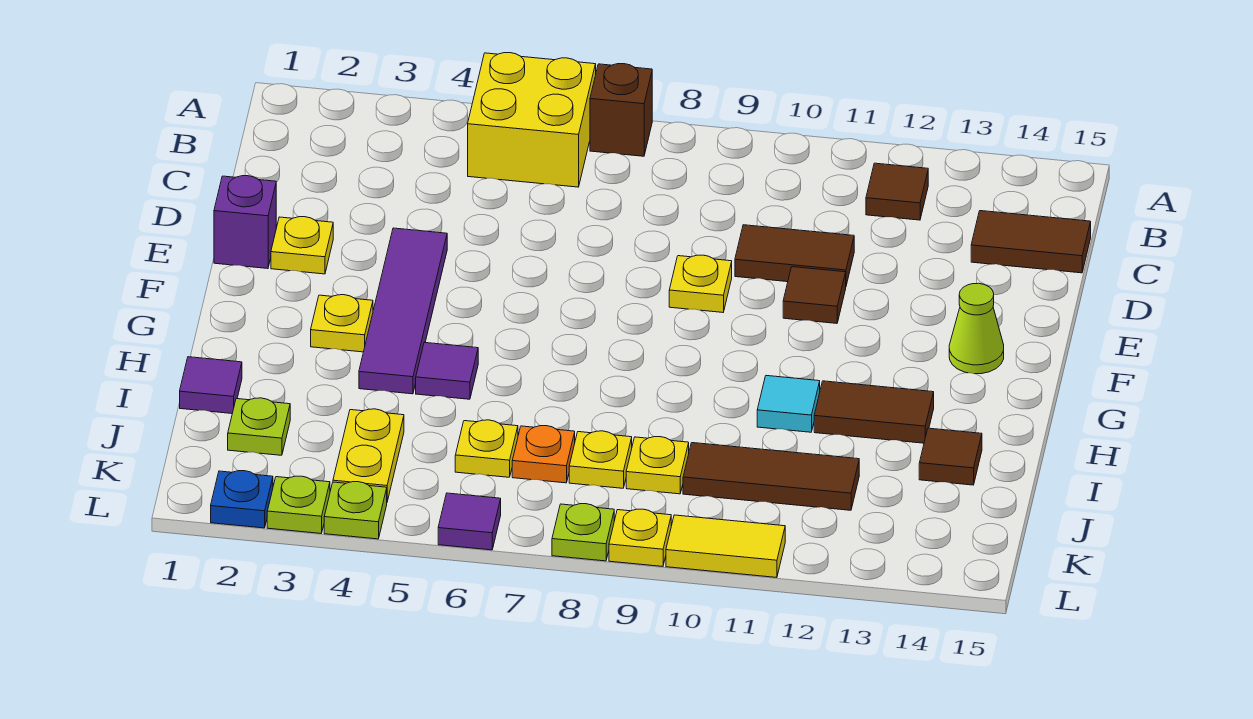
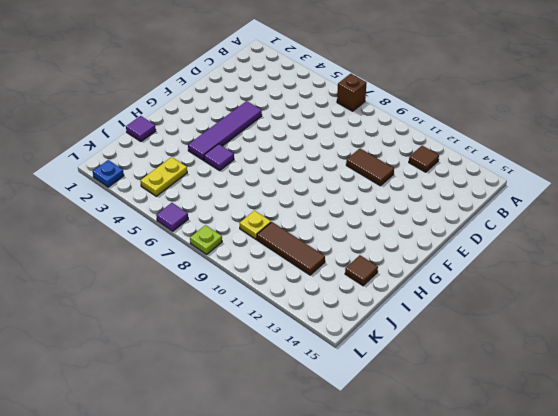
none -> yellow 2x2 brick [468,53,596,187]
none -> brown 1x2 tile [971,211,1091,273]
none -> purple 1x1 brick [214,176,276,269]
none -> yellow 1x1 plate [271,217,333,274]

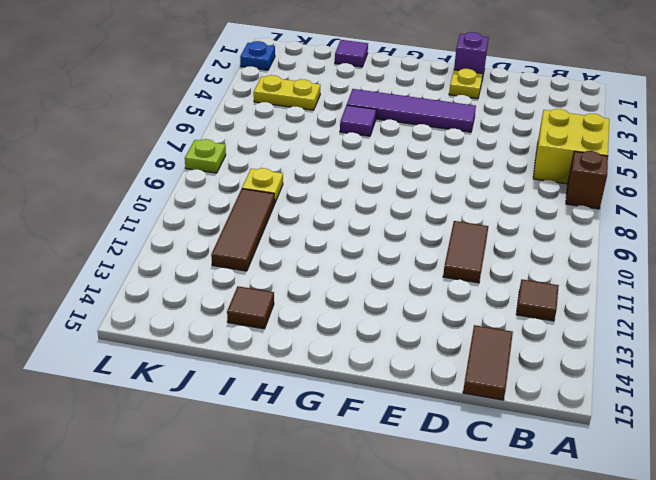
none -> yellow 1x1 plate [669,255,732,312]
none -> brown 1x1 tile [783,267,846,323]
none -> lime 1x1 cone [949,283,1004,374]
none -> yellow 1x1 plate [311,295,373,352]

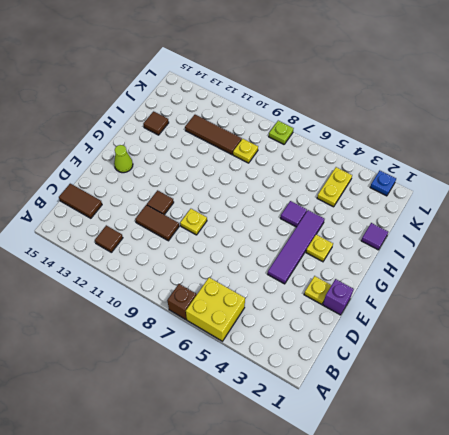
none -> cyan 1x1 tile [757,376,820,432]
none -> brown 1x2 tile [814,381,934,443]
none -> lime 1x1 plate [228,398,290,455]
none -> yellow 1x1 plate [455,420,518,477]

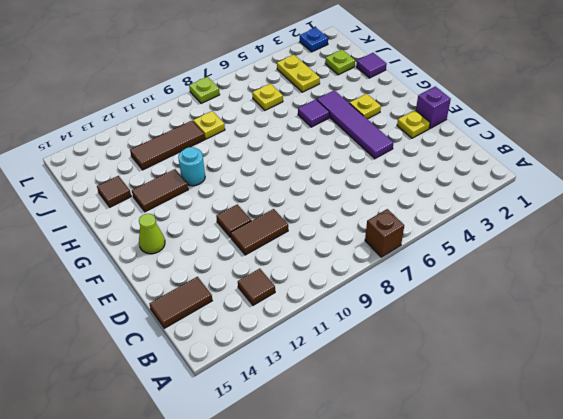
cyan 1x1 round brick [178,147,205,186] -> cyan 1x1 tile [757,376,820,432]
none -> yellow 2x2 brick [468,53,596,187]
none -> yellow 1x1 plate [669,255,732,312]
none -> orange 1x1 plate [512,426,575,483]
none -> yellow 1x1 plate [569,431,632,488]

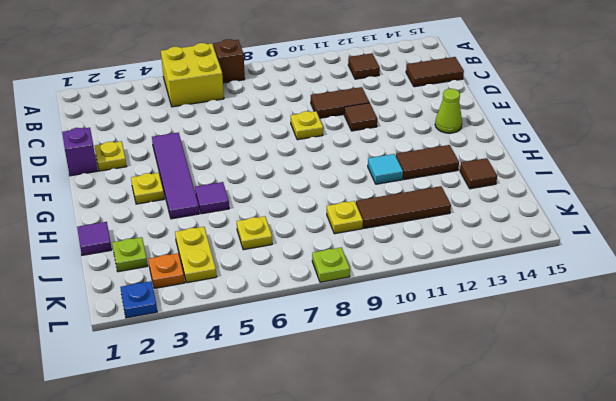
orange 1x1 plate [148,253,185,289] -> orange 1x1 plate moved to [512,426,575,483]
none -> yellow 1x1 plate [569,431,632,488]
none -> lime 1x1 plate [267,476,330,533]
none -> lime 1x1 plate [324,482,387,539]
none -> purple 1x1 tile [438,493,501,550]

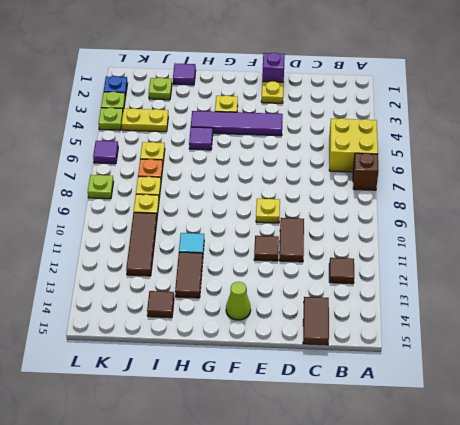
none -> yellow 1x1 plate [609,509,671,566]
none -> yellow 1x2 tile [666,515,785,578]

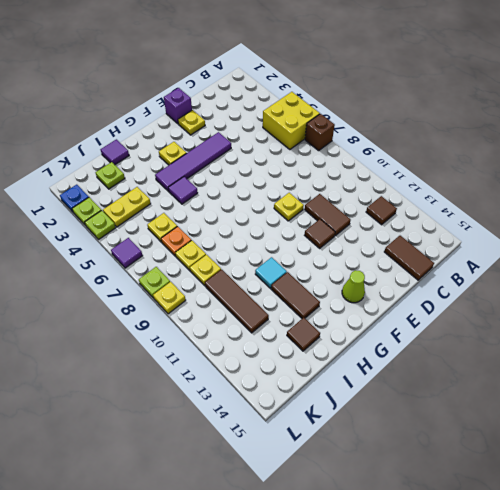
none -> yellow 1x2 tile [666,515,785,578]

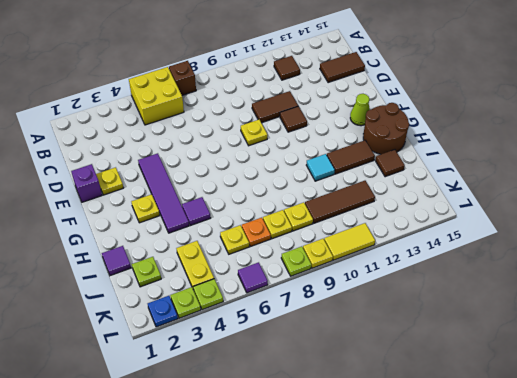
brown 2x2 round brick [363,103,409,154] -> none

